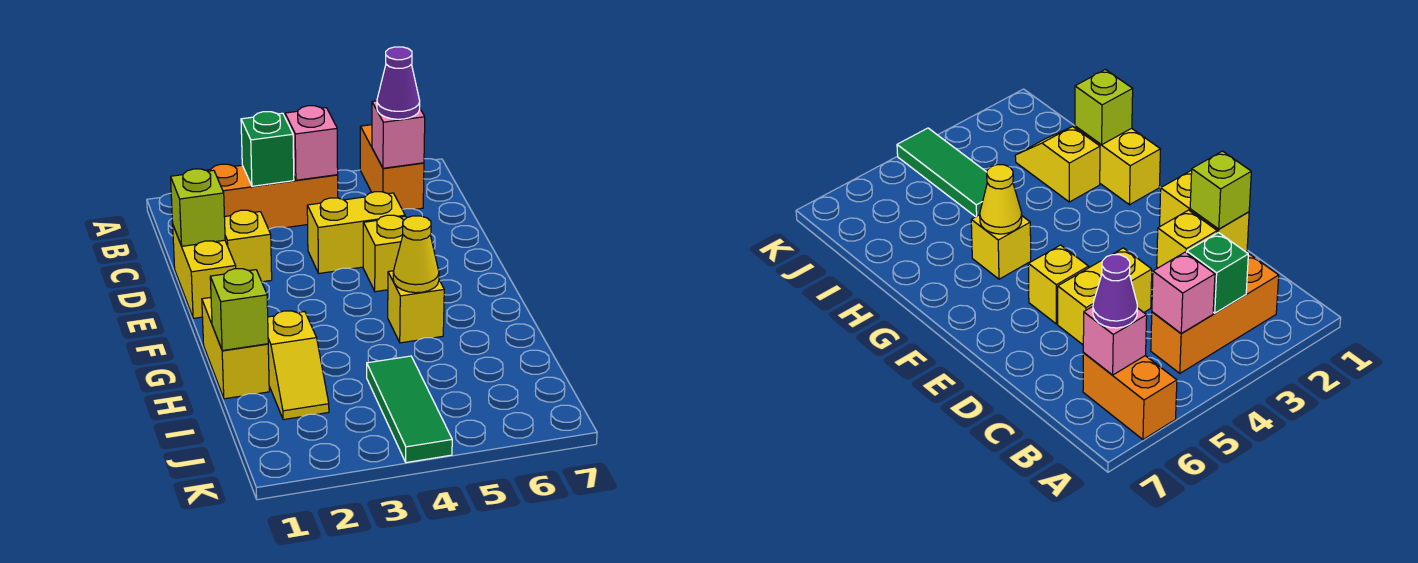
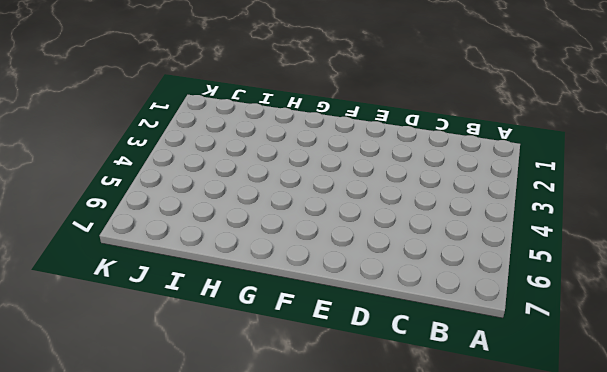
none -> orange 1x2 brick [360,125,424,210]
none -> orange 1x3 brick [206,164,338,229]
none -> yellow 1x2 brick [173,226,236,318]

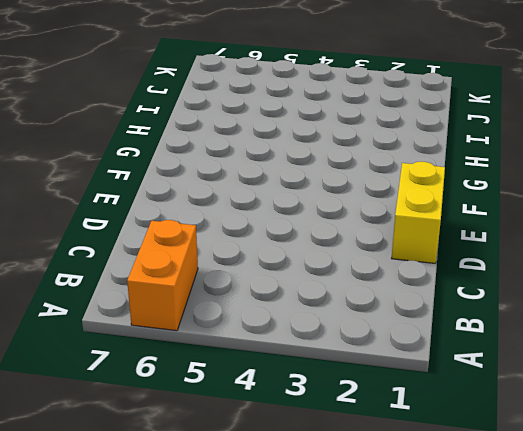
none -> orange 1x3 brick [206,164,338,229]
none -> yellow 1x1 brick [225,210,272,282]
none -> yellow 1x2 brick [307,192,405,273]

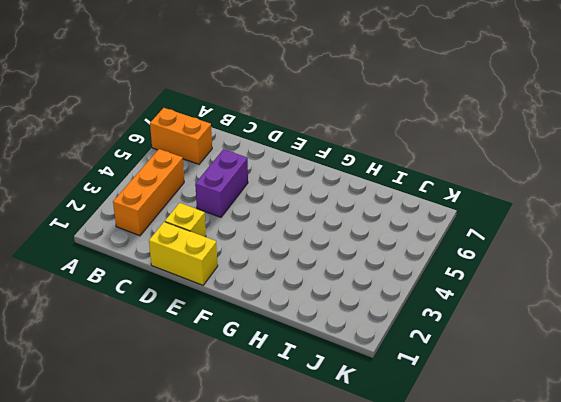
purple 1x2 brick [195,149,248,217] -> yellow 1x2 brick [307,192,405,273]
none -> yellow 1x1 brick [363,215,406,292]
none -> yellow 1x2 brick [202,297,269,399]
none -> yellow 1x1 brick [388,271,444,343]

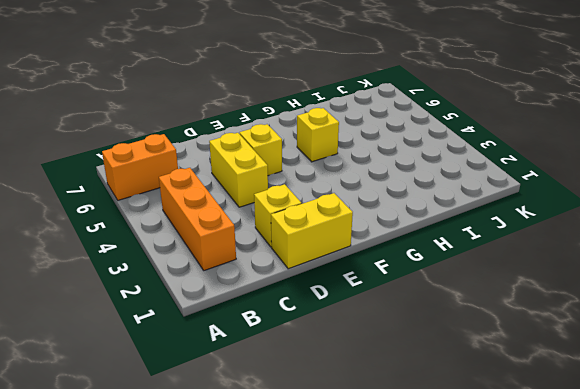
none -> yellow 1x2 brick [202,297,269,399]
none -> yellow 1x2 slope [268,311,329,420]
none -> green 1x3 tile [367,356,452,463]

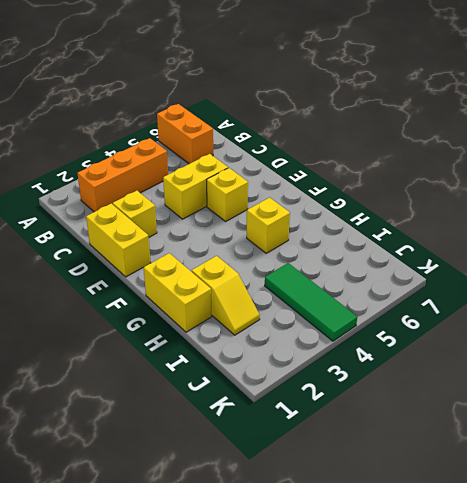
none -> green 1x1 brick [241,112,294,186]
none -> pink 1x1 brick [285,106,338,180]
none -> pink 1x1 brick [372,101,425,168]

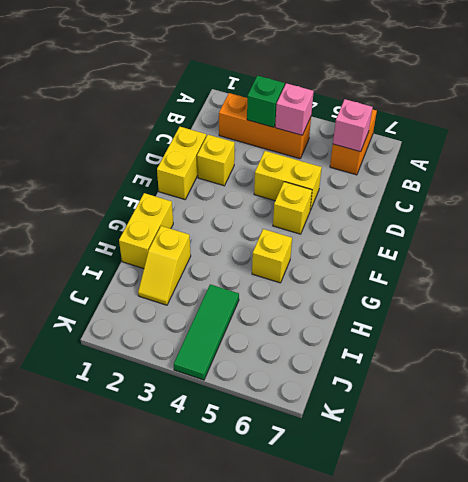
none -> lime 1x1 brick [171,169,225,246]
none -> yellow 1x1 cone [393,216,439,293]
none -> lime 1x1 brick [210,269,268,351]

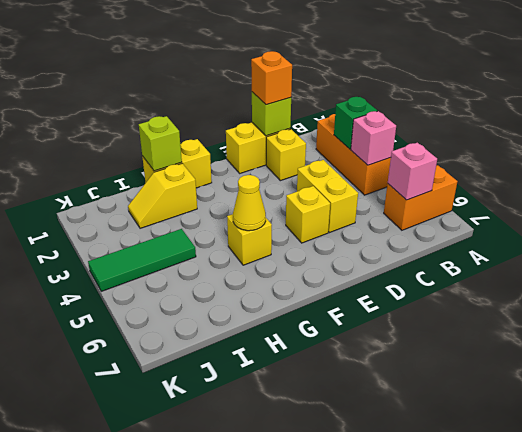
orange 1x1 brick [251,51,292,105] -> none
none -> purple 1x1 cone [377,47,420,119]

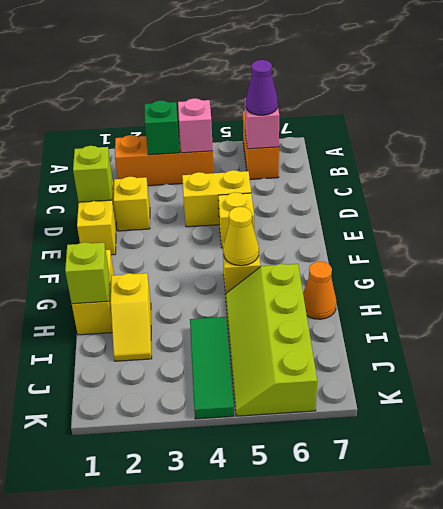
lime 2x4 slope [226,264,317,416] -> none
orange 1x1 cone [303,261,336,319] -> none

